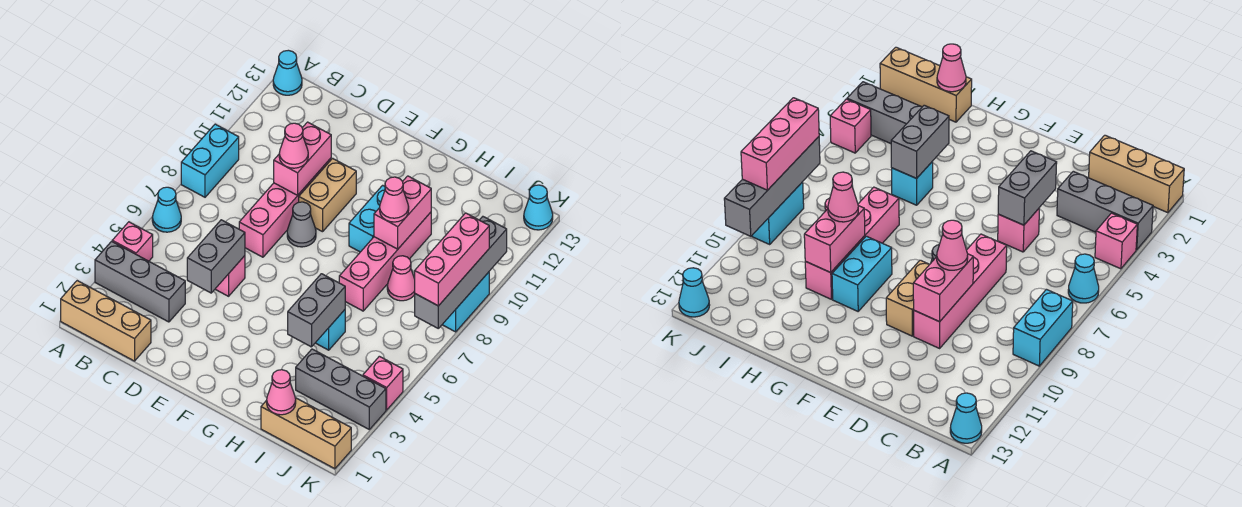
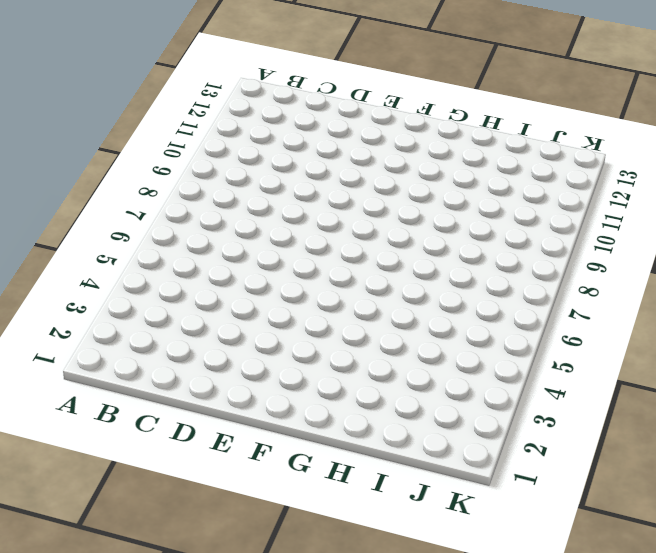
none -> tan 1x3 brick [61,281,151,361]
none -> grey 1x3 brick [95,241,185,322]
none -> pink 1x1 brick [112,222,153,261]

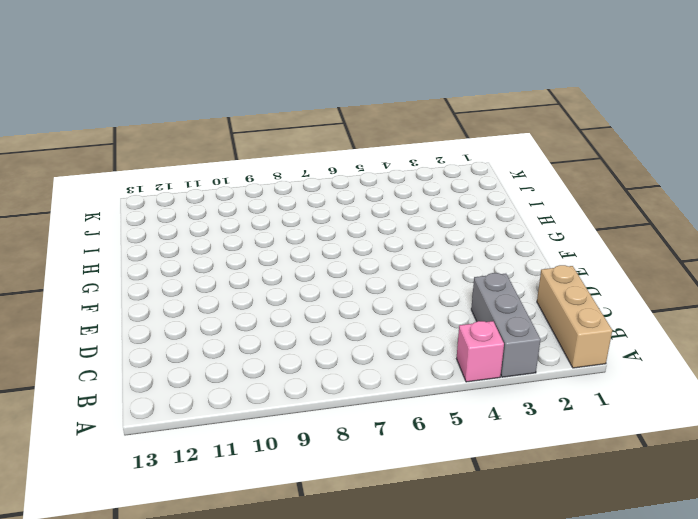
none -> cyan 1x1 cone [152,187,181,232]
none -> cyan 1x2 brick [181,124,239,197]
none -> cyan 1x1 cone [273,50,302,95]

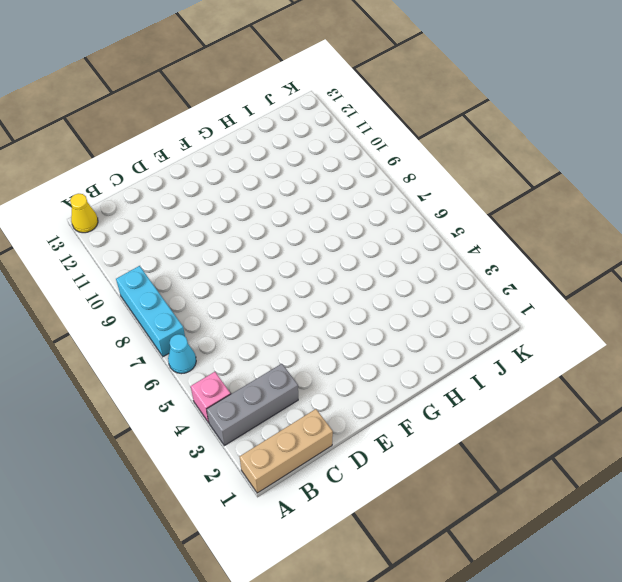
cyan 1x3 brick [116,266,185,357] -> cyan 1x2 brick [181,124,239,197]
yellow 1x1 cone [70,194,98,233] -> cyan 1x1 cone [273,50,302,95]
none -> pink 1x1 brick [215,256,245,296]
none -> pink 1x4 brick [239,158,331,257]
none -> grey 1x1 cone [287,202,316,247]

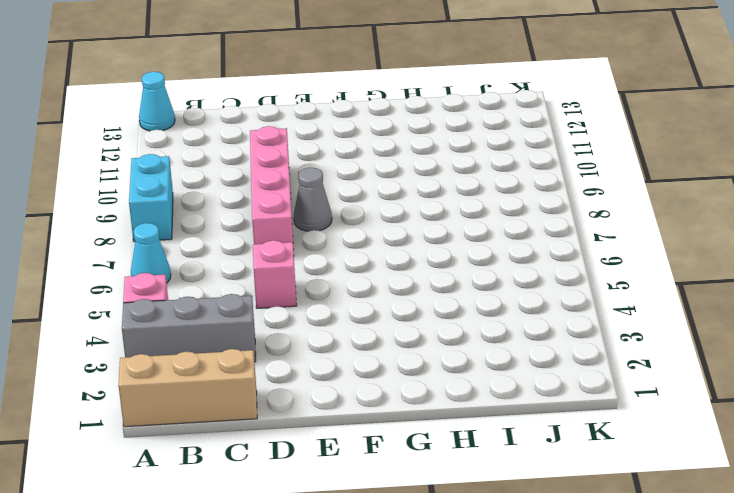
none -> tan 1x2 brick [299,158,356,232]
none -> cyan 1x2 brick [349,185,385,252]
none -> cyan 1x1 brick [316,310,345,350]

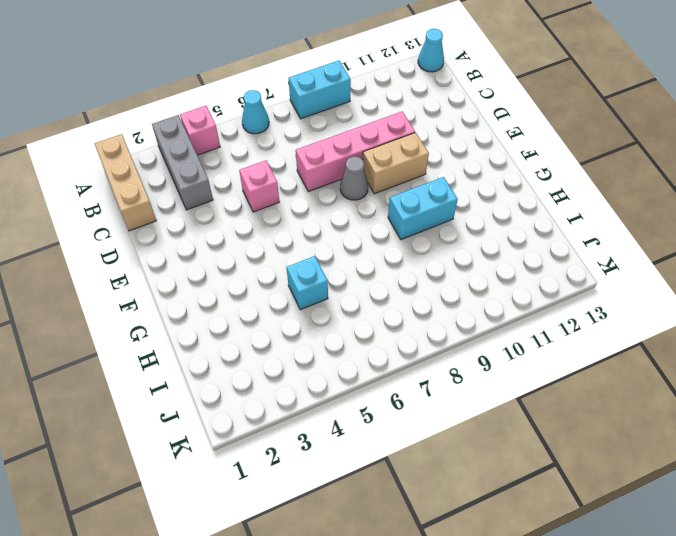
none -> pink 1x4 brick [339,212,431,311]
none -> tan 1x3 brick [261,398,351,469]
none -> grey 1x3 brick [296,349,386,429]

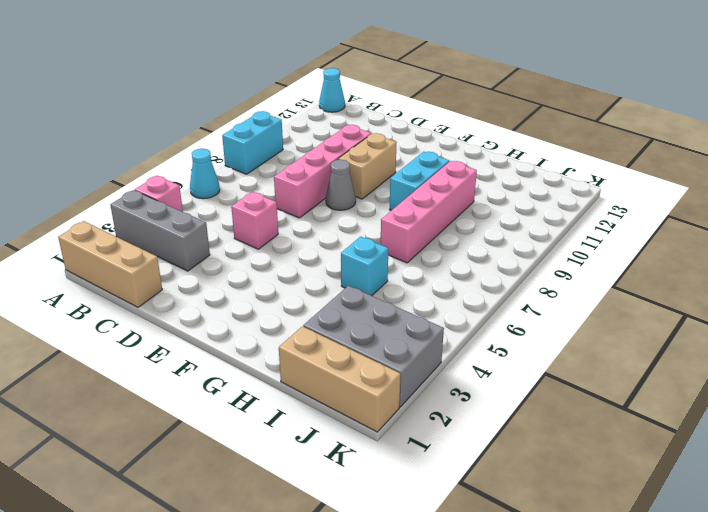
grey 2x3 brick [303,286,444,407] -> grey 1x3 brick [296,349,386,429]
none -> pink 1x1 cone [387,256,415,301]
none -> pink 1x1 brick [363,356,403,410]
none -> cyan 1x2 brick [442,272,489,332]

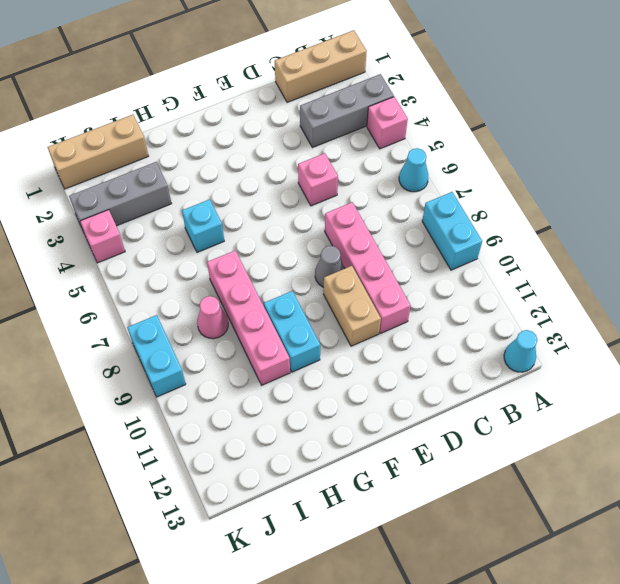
none -> cyan 1x1 cone [524,185,553,230]
none -> grey 1x2 brick [187,220,245,293]
none -> pink 1x2 brick [274,122,331,196]

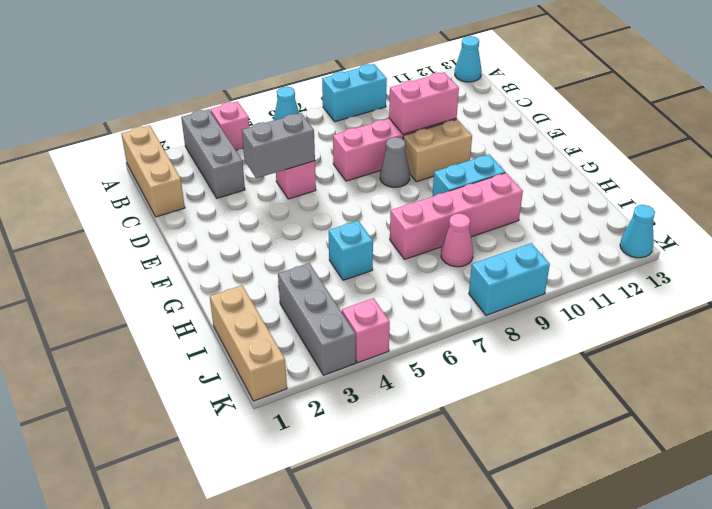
none -> grey 1x2 brick [288,274,345,347]
none -> pink 1x2 brick [374,176,431,249]
none -> pink 1x1 cone [267,369,296,415]

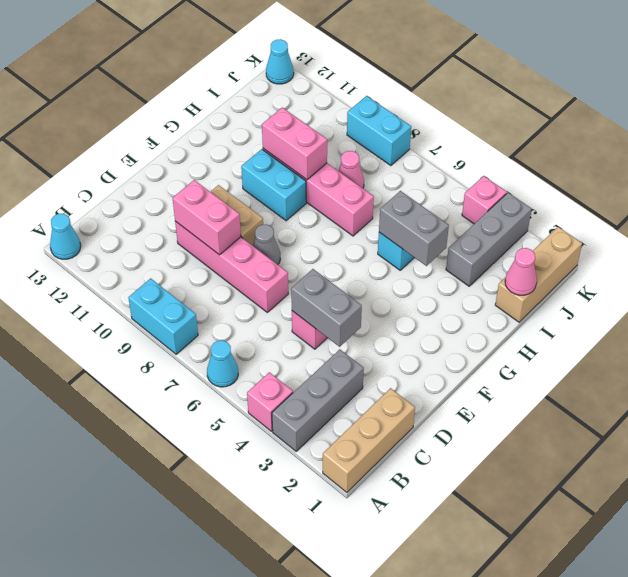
none -> grey 1x4 brick [415,217,507,328]
none -> pink 1x1 cone [279,123,308,168]
none -> pink 1x1 cone [380,177,409,222]

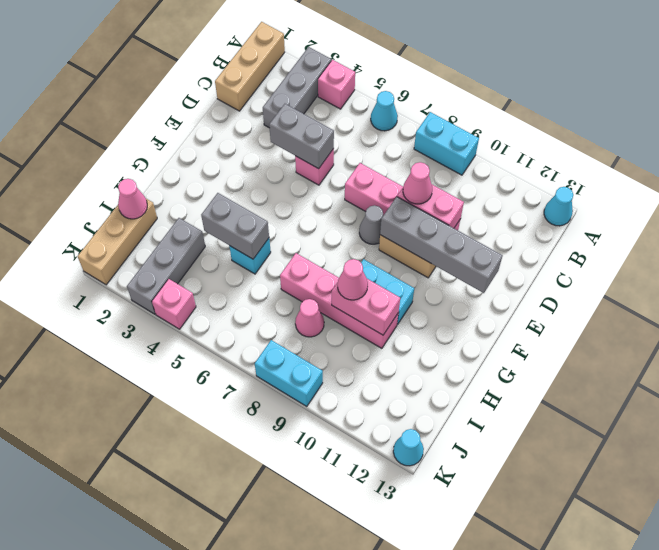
grey 1x4 brick [380,197,503,293] -> grey 1x4 brick moved to [415,217,507,328]
none -> pink 1x3 brick [415,213,489,306]

